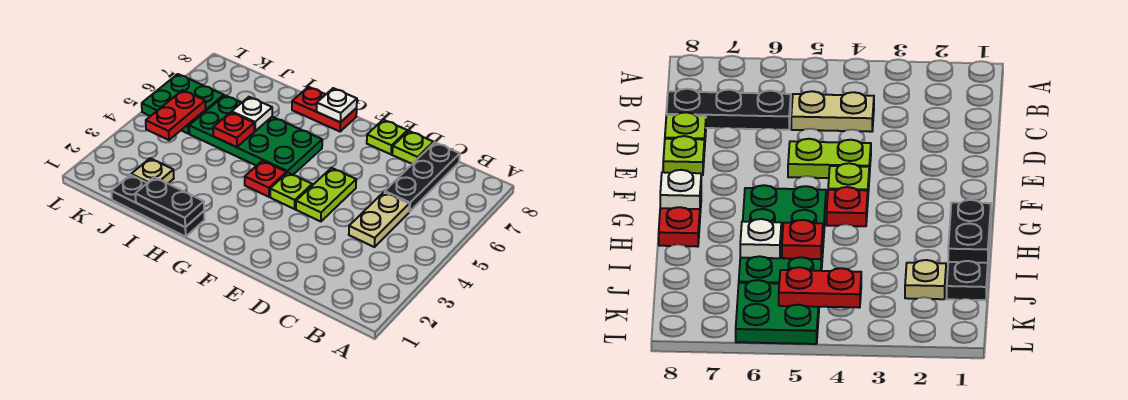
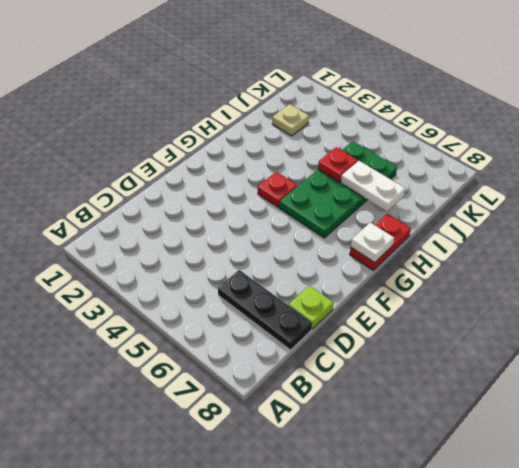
white 1x2 plate [341,161,405,211] -> white 1x1 plate [232,97,272,131]
none -> tan 1x2 plate [349,192,409,247]
none -> lime 1x2 plate [296,168,356,222]
none -> lime 1x1 plate [367,120,407,154]

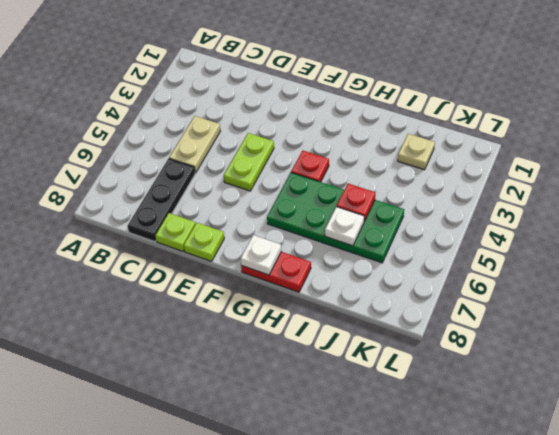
none -> lime 1x1 plate [270,173,312,209]
none -> black 1x3 plate [111,175,205,237]
none -> green 2x2 plate [142,74,224,134]

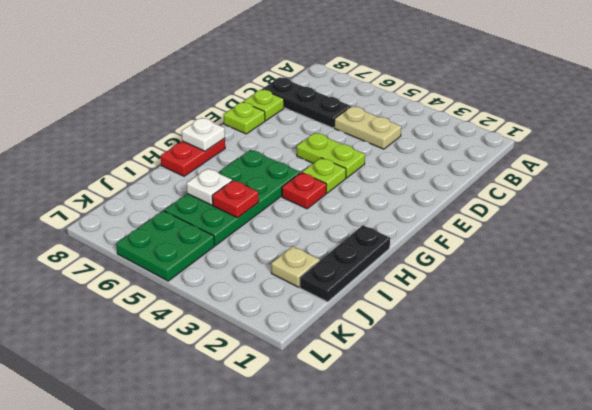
none -> black 1x2 plate [135,177,204,227]
none -> red 1x2 plate [146,90,206,140]

